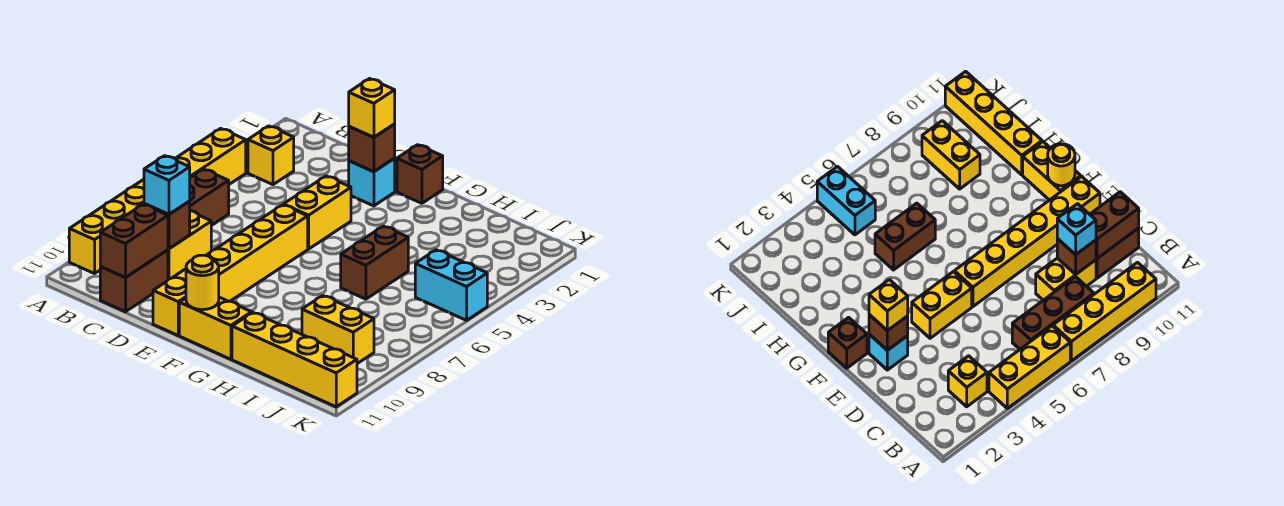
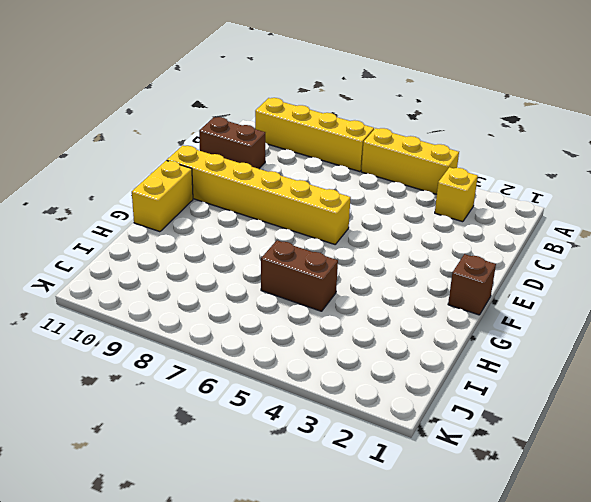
none -> brown 1x3 brick [190,169,229,226]
none -> yellow 1x2 brick [168,211,211,279]
none -> cyan 1x1 brick [349,159,395,206]

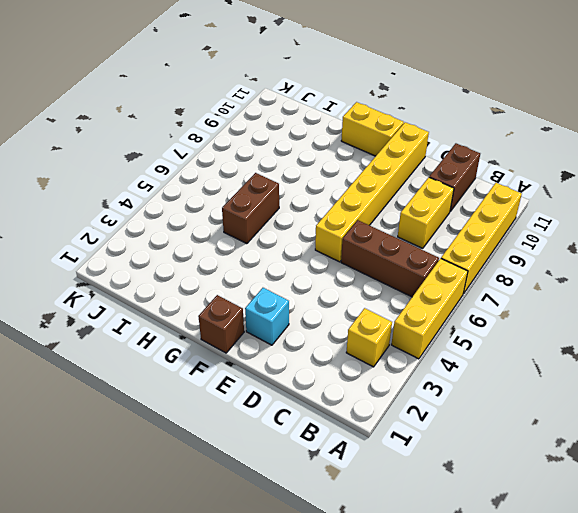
brown 1x3 brick [341,220,439,297] -> brown 1x3 brick turned to [190,169,229,226]
none -> yellow 1x2 brick [284,176,351,249]
none -> yellow 1x4 brick [232,313,357,407]
none -> yellow 1x2 brick [302,296,374,364]

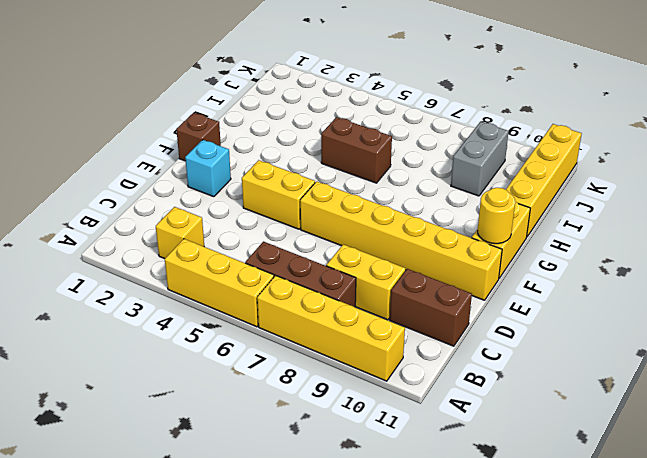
grey 1x2 brick [451,122,509,196] -> yellow 1x2 brick [302,296,374,364]
none -> cyan 1x2 brick [415,250,487,320]
none -> brown 1x1 brick [144,201,190,249]
none -> brown 1x2 brick [100,204,168,278]

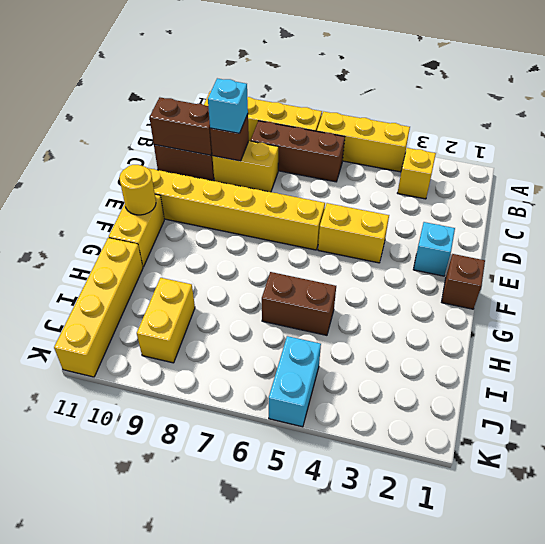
none -> brown 1x1 brick [349,124,395,172]
none -> yellow 1x1 brick [349,79,395,137]

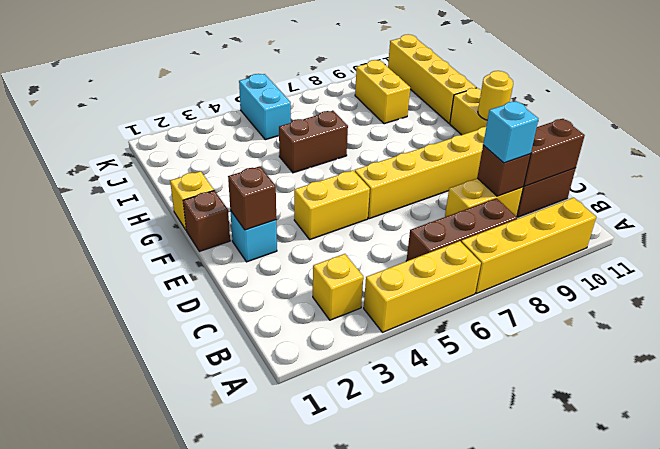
yellow 1x1 brick [170,171,214,230] -> yellow 1x1 brick moved to [349,79,395,137]

